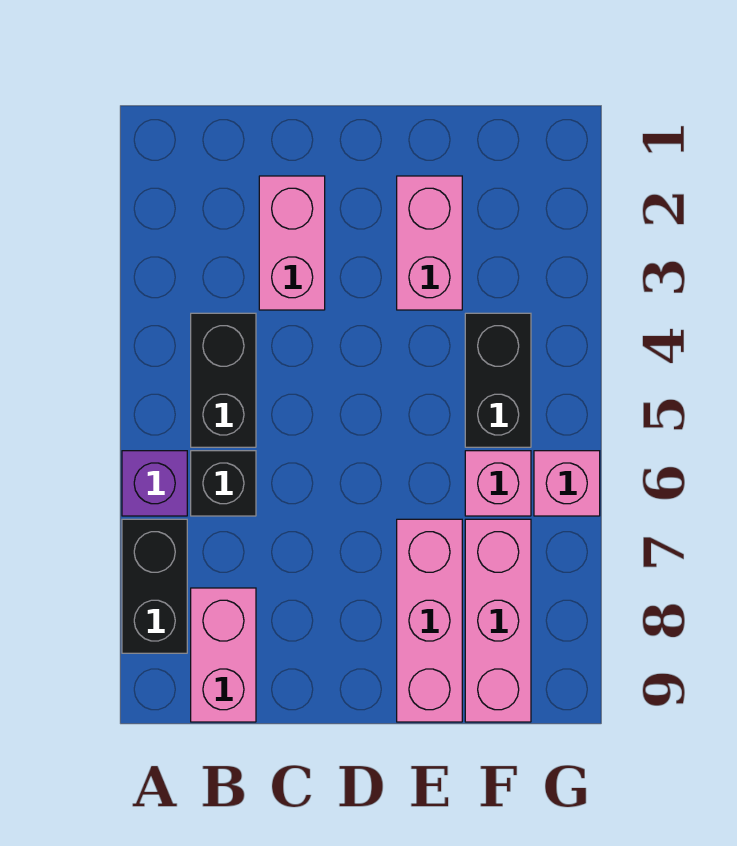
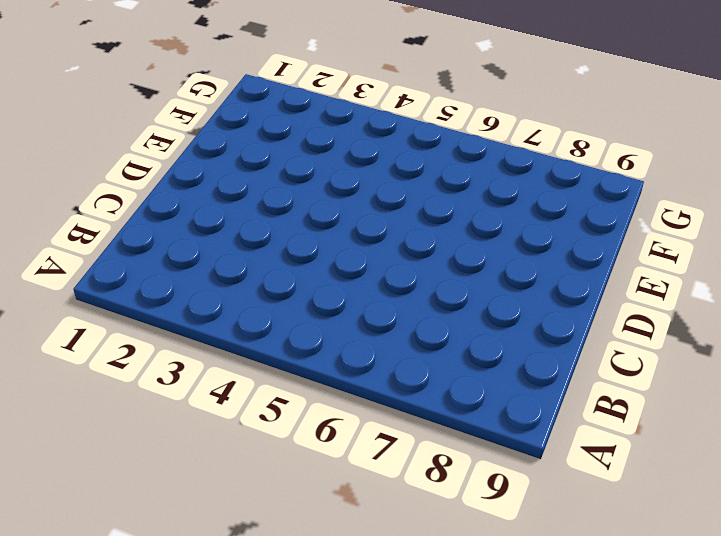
none -> purple 1x1 brick [122,451,187,516]
none -> black 1x2 brick [122,519,187,653]
none -> black 1x2 brick [191,313,256,447]

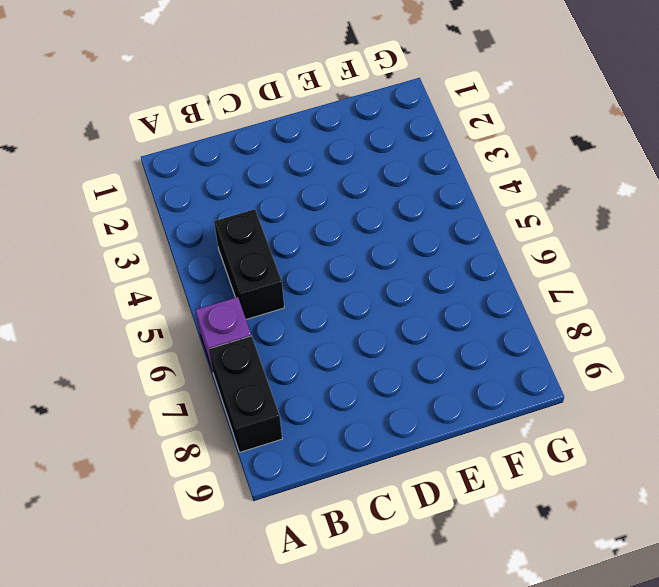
none -> black 1x1 brick [191,451,256,516]
none -> pink 1x2 brick [191,588,256,722]
none -> pink 1x2 brick [259,176,325,310]

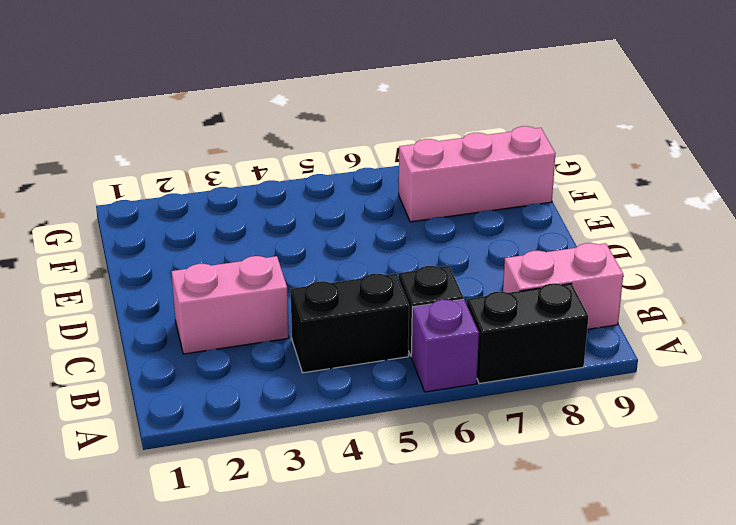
none -> pink 1x2 brick [397,176,462,310]
none -> pink 1x3 brick [397,519,462,722]
none -> black 1x2 brick [465,313,531,447]

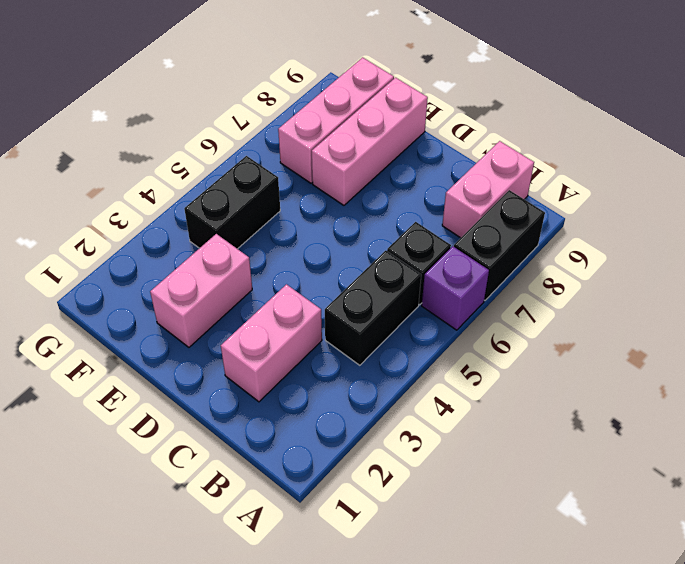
none -> pink 1x1 brick [465,451,531,516]
none -> pink 1x1 brick [534,451,600,516]

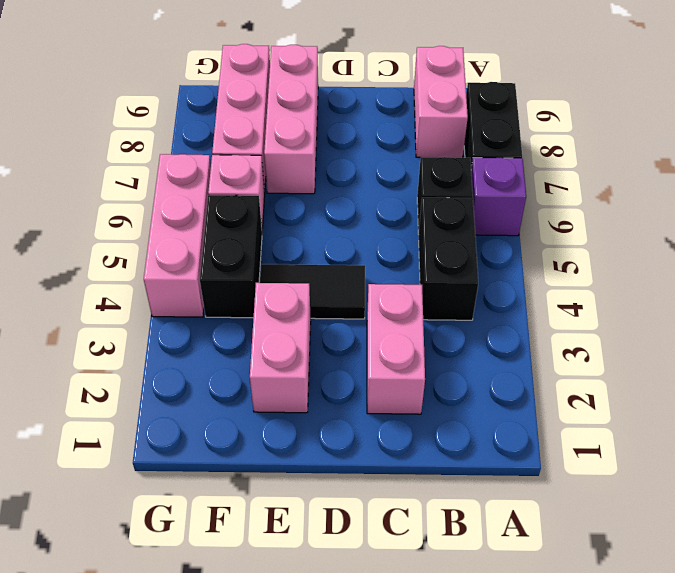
black 1x2 tile [260,264,365,319] -> none
pink 1x3 brick [144,154,211,317] -> pink 1x1 brick [534,451,600,516]

